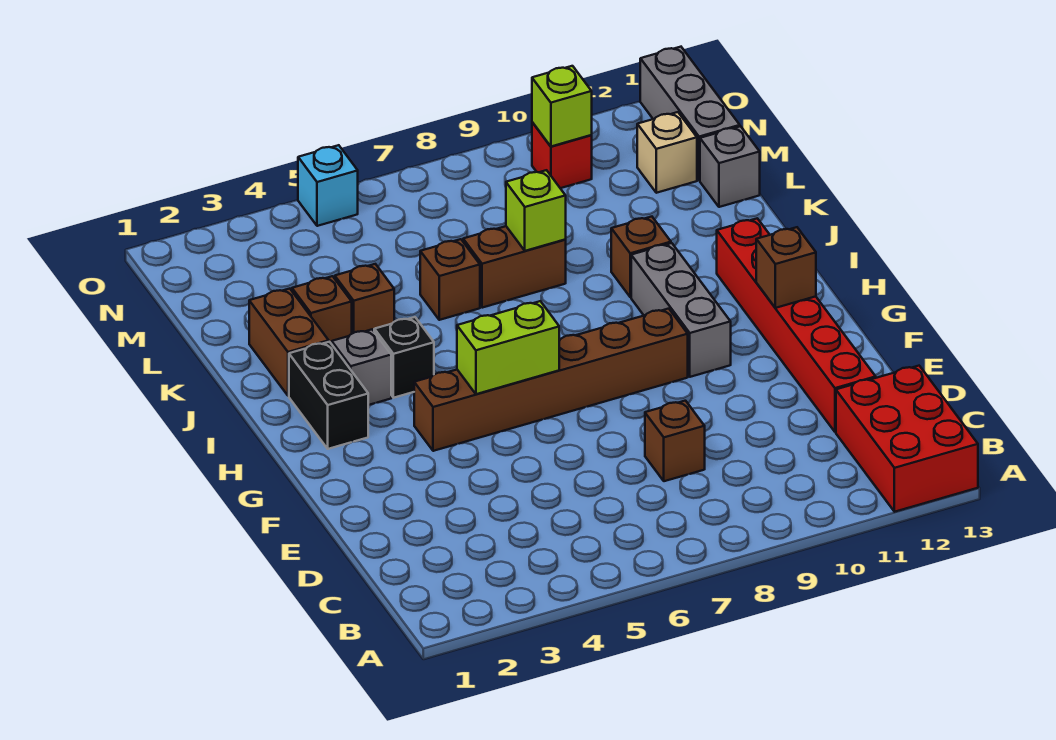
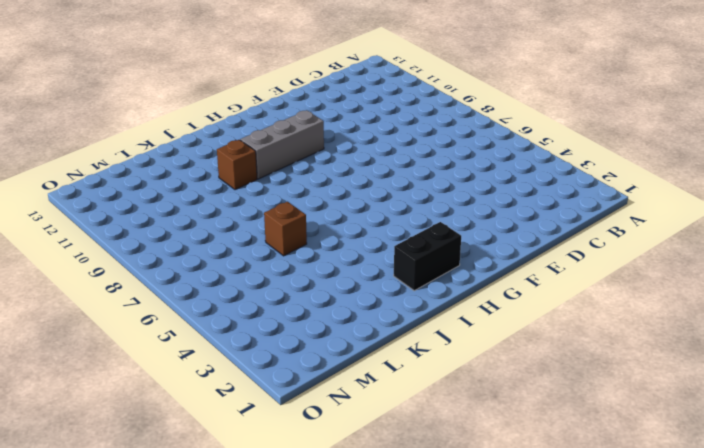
none -> red 2x3 brick [836,366,978,512]
none -> brown 1x1 brick [645,401,705,481]
none -> red 1x6 brick [717,218,876,432]

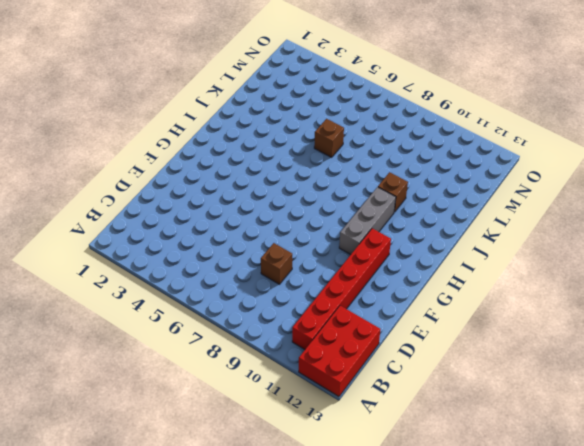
red 1x6 brick [292,228,391,349] -> red 1x6 brick moved to [717,218,876,432]
none -> brown 1x6 brick [414,309,688,451]
none -> black 1x2 brick [289,342,368,449]
none -> grey 1x1 brick [332,329,391,405]

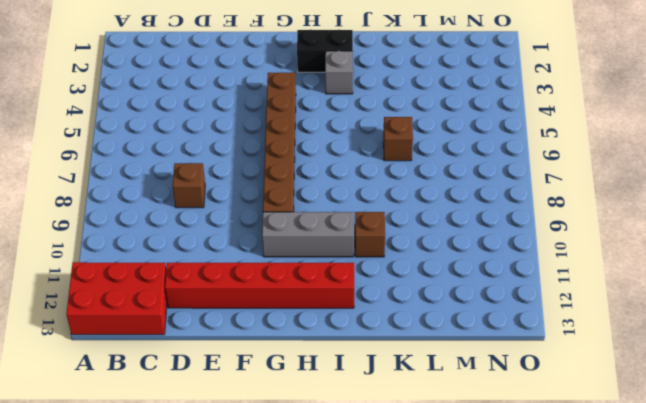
none -> black 1x1 brick [374,317,434,398]
none -> brown 1x2 brick [249,289,329,396]
none -> brown 1x1 brick [292,276,352,344]

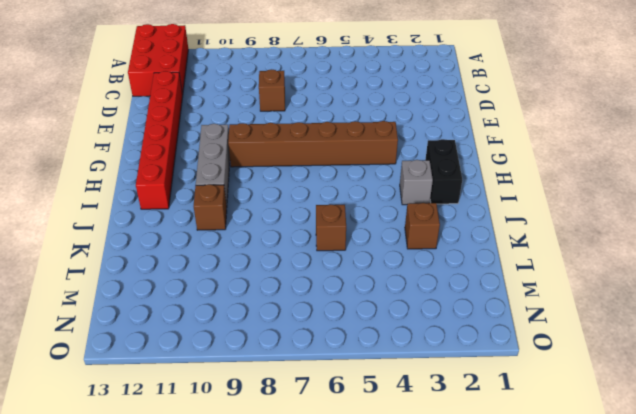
none -> black 1x1 brick [374,317,434,398]
none -> brown 1x2 brick [249,289,329,396]
none -> brown 1x1 brick [335,264,394,334]

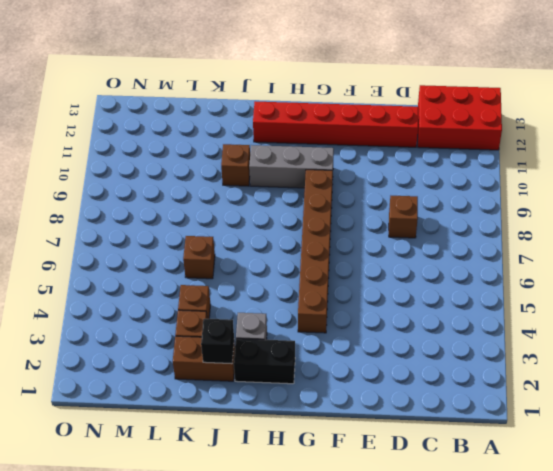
black 1x1 brick [201,319,234,364] -> black 1x1 brick moved to [374,317,434,398]
none -> brown 1x2 brick [463,226,566,308]
none -> grey 1x1 brick [700,126,760,207]
none -> tan 1x1 brick [637,112,697,193]

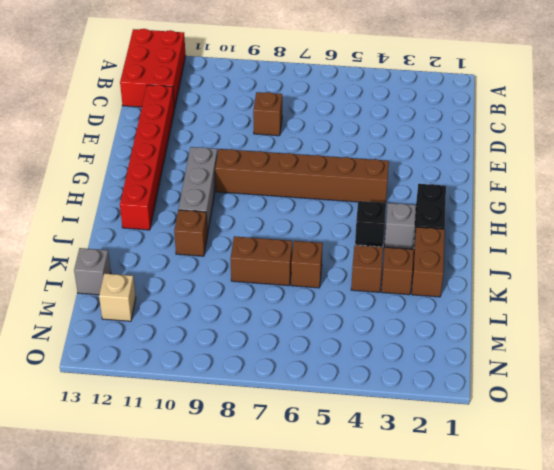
none -> grey 1x3 brick [640,47,740,180]
none -> red 1x1 brick [532,122,592,188]
none -> cyan 1x1 brick [298,145,358,226]

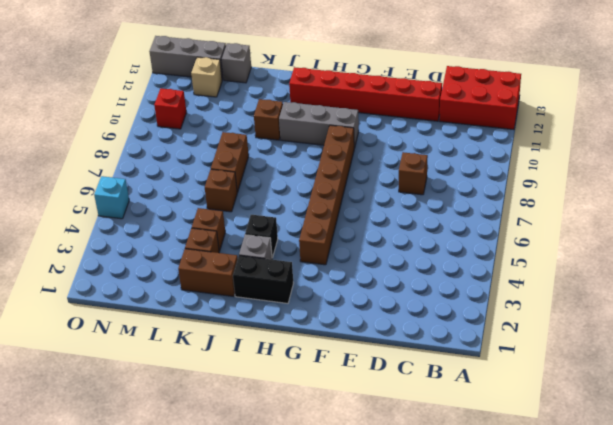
none -> lime 1x2 brick [457,301,559,394]
none -> brown 1x1 brick [756,227,816,308]
none -> lime 1x1 brick [506,170,566,251]

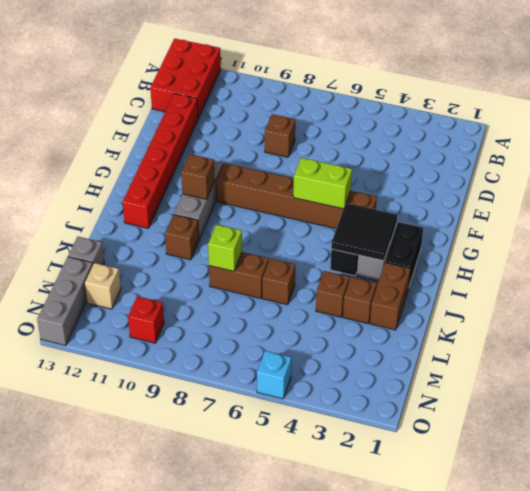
black 2x2 tile [331,203,397,261] -> none
brown 1x1 brick [181,154,215,199] -> brown 1x1 brick moved to [756,227,816,308]
none -> lime 1x1 brick [532,66,592,146]

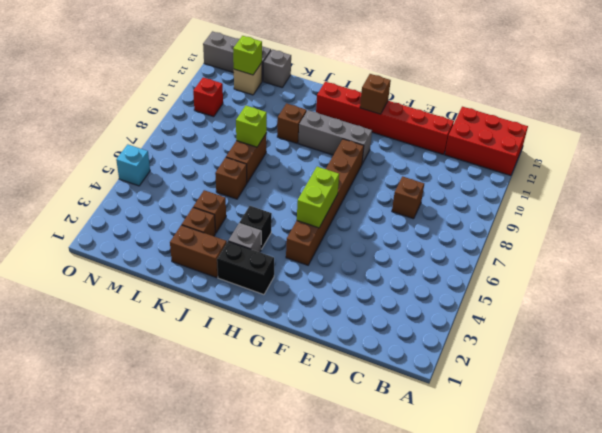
lime 1x1 brick [233,36,262,75] -> lime 1x1 brick moved to [532,66,592,146]

